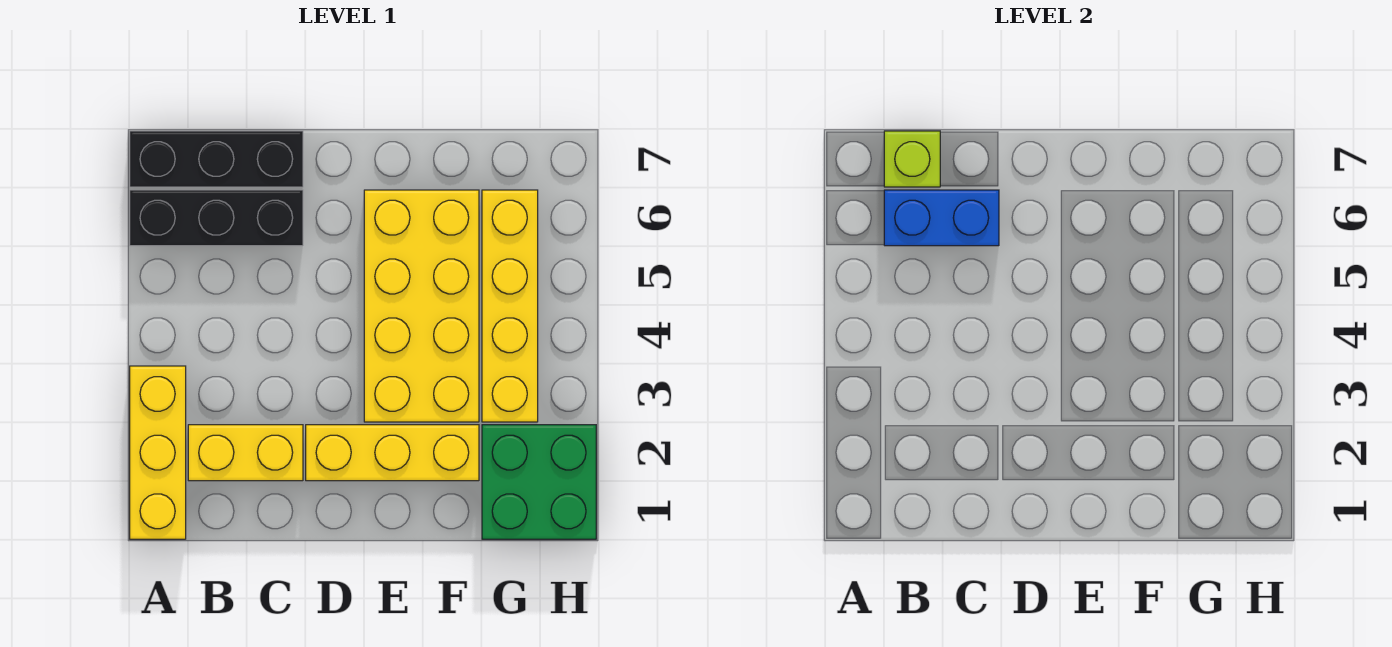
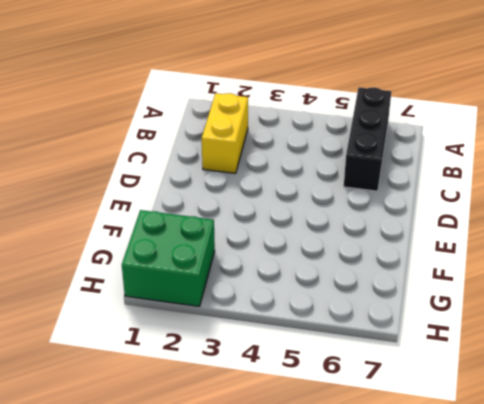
none -> yellow 1x3 brick [130,366,186,539]
none -> black 1x3 brick [130,131,303,187]

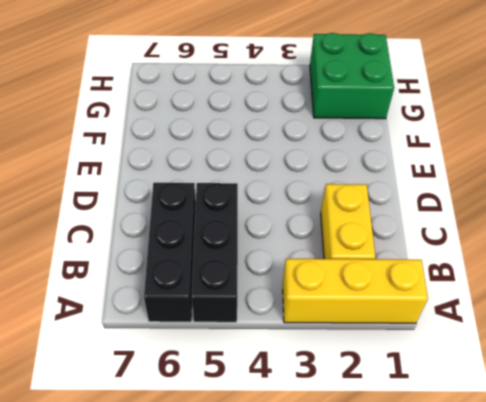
black 1x3 brick [192,183,238,322] -> black 1x3 brick moved to [130,131,303,187]
none -> yellow 1x3 brick [306,425,479,481]
none -> yellow 2x4 brick [364,190,479,422]

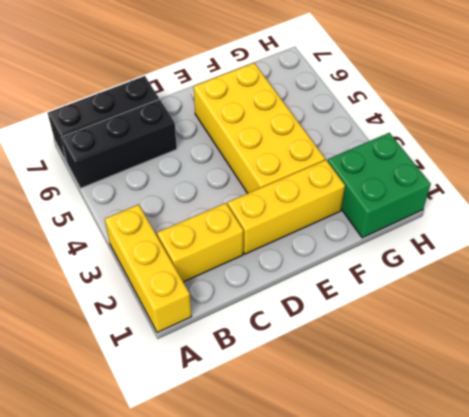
none -> yellow 1x4 brick [482,190,538,422]
none -> blue 1x2 brick [884,190,999,246]

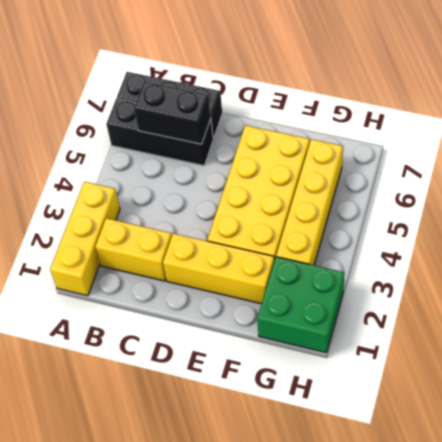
black 1x2 brick [134,82,211,144] -> blue 1x2 brick [884,190,999,246]
none -> lime 1x1 brick [884,131,940,187]

